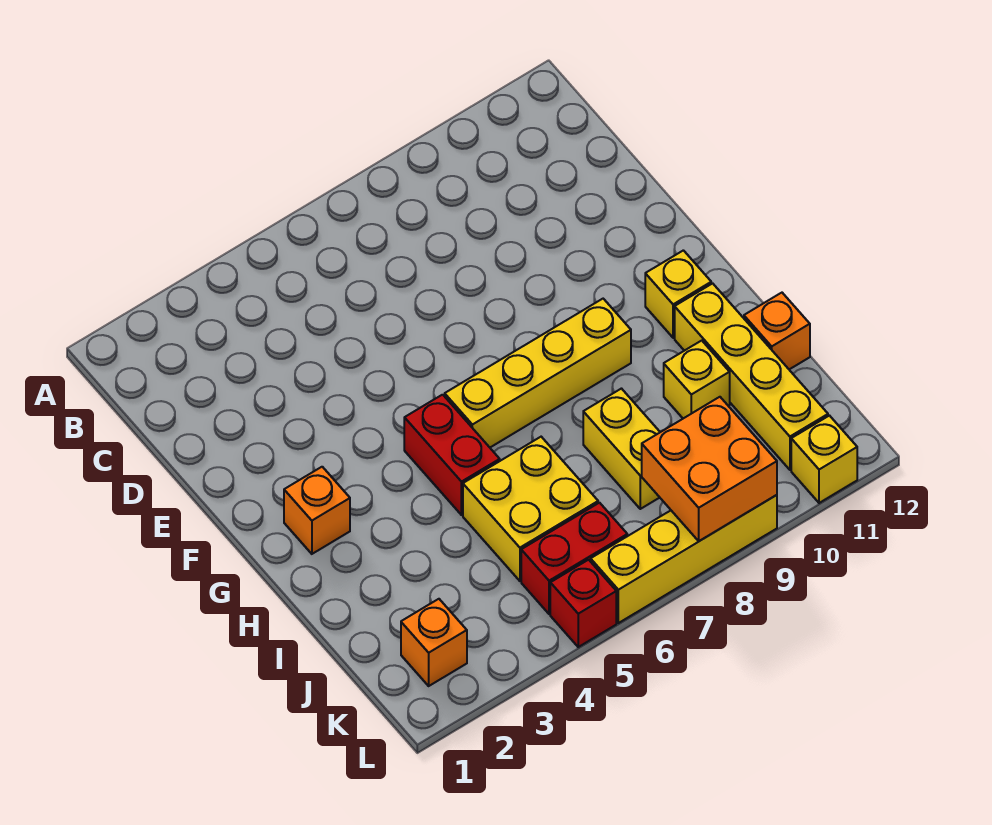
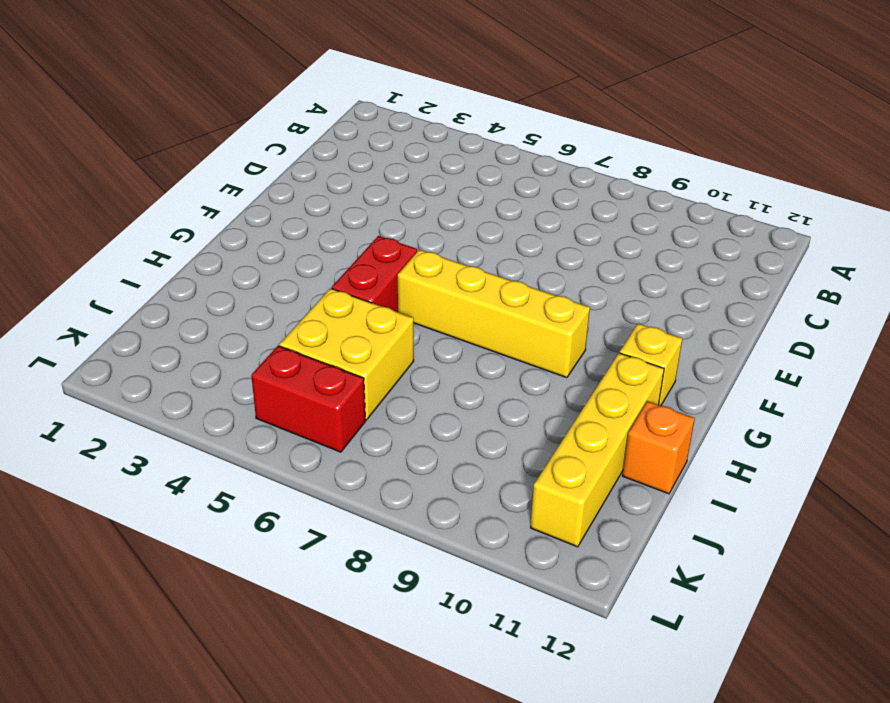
none -> orange 1x1 brick [284,467,350,554]
none -> yellow 1x2 brick [583,389,660,509]
none -> yellow 1x1 brick [664,341,730,418]

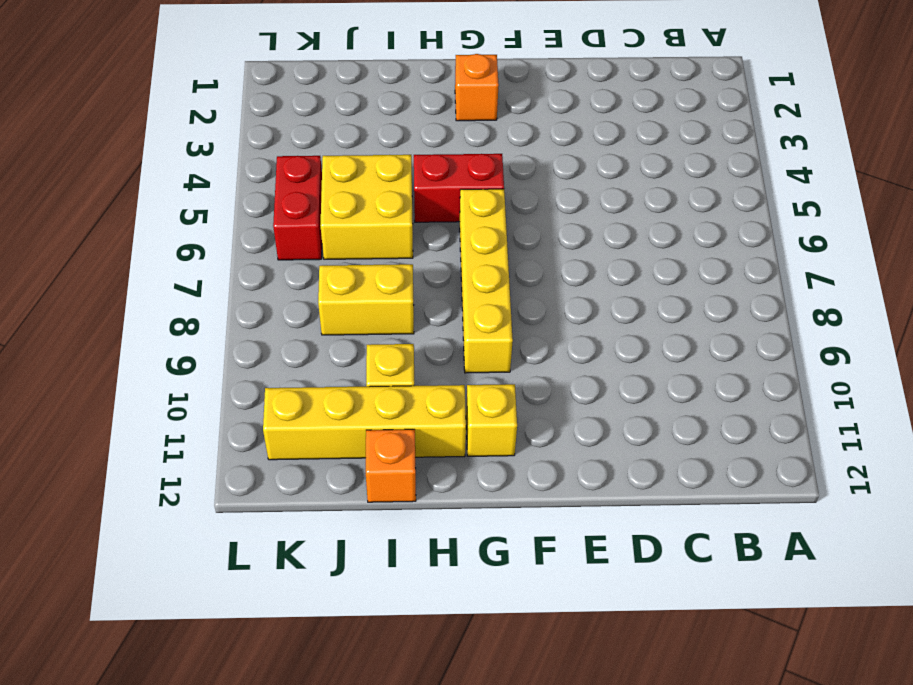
none -> orange 1x1 brick [401,599,467,686]
none -> red 1x1 brick [550,560,616,647]
none -> yellow 1x4 brick [591,495,777,623]

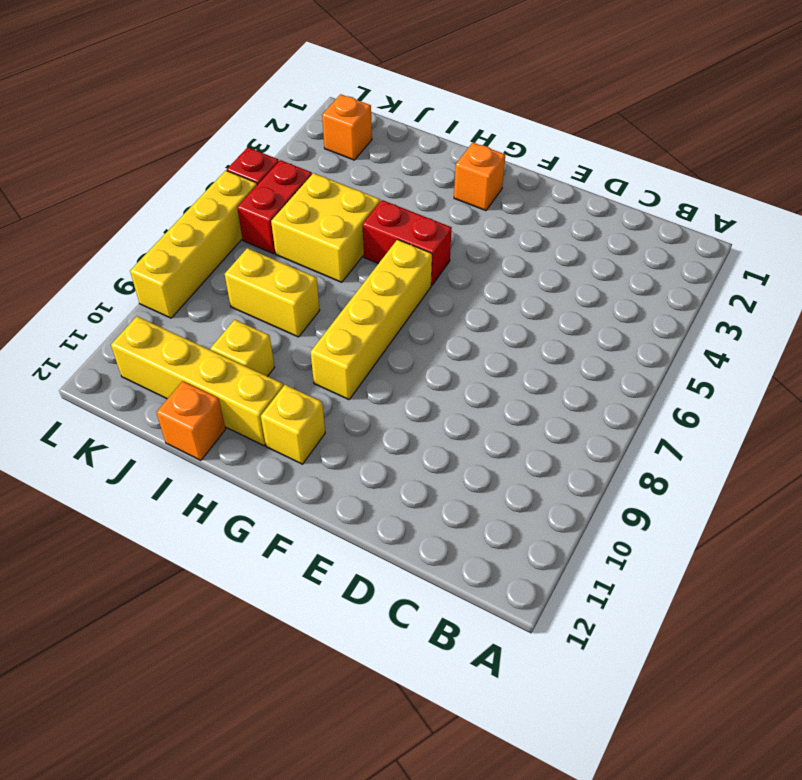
none -> yellow 1x1 brick [791,416,857,503]
none -> orange 2x2 brick [642,397,777,541]

